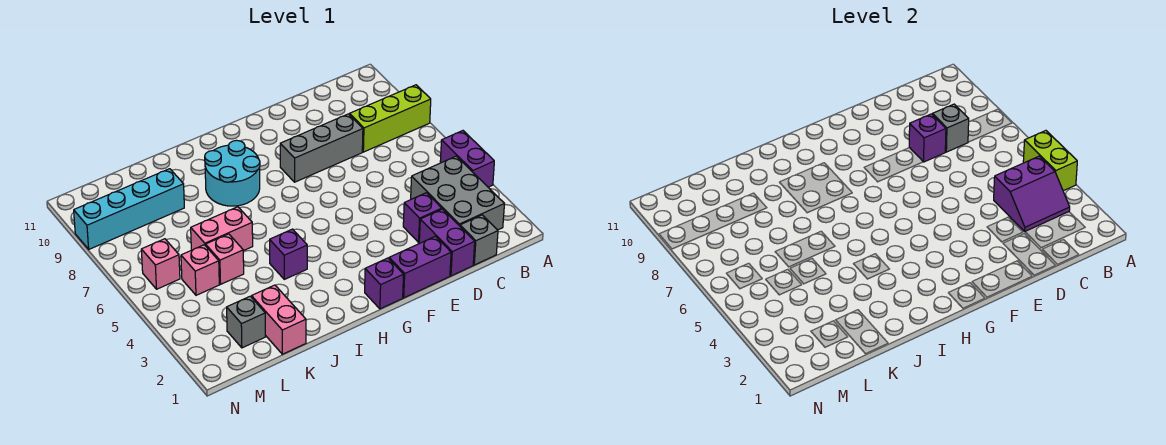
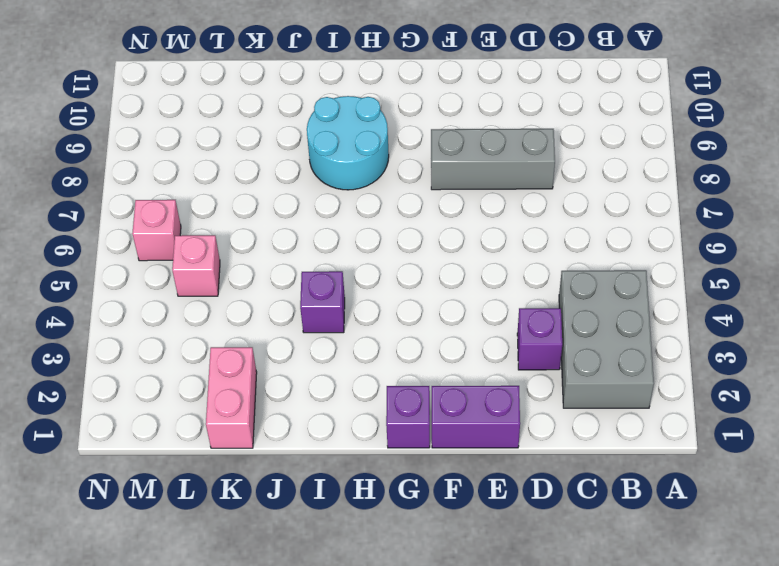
none -> purple 1x2 brick [440,131,494,187]
none -> lime 1x3 brick [349,85,431,152]
none -> grey 1x1 brick [460,215,498,265]

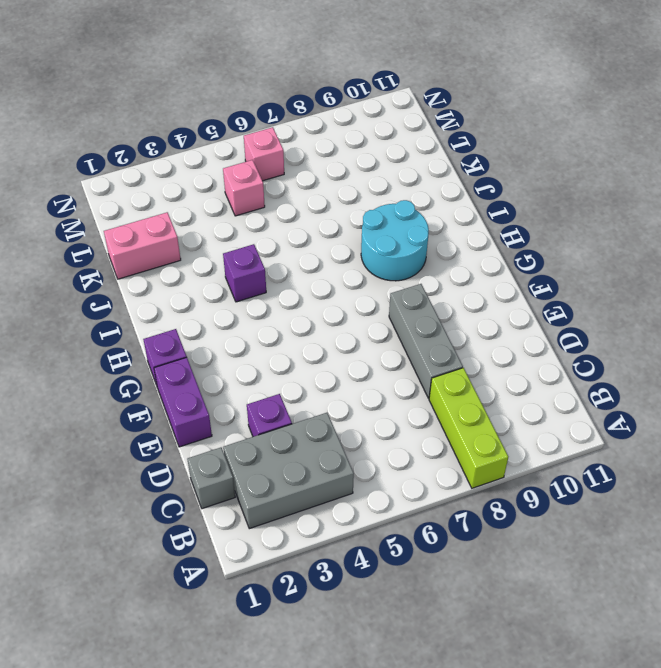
none -> purple 1x2 brick [440,131,494,187]
none -> purple 1x2 brick [419,209,475,276]
none -> pink 1x2 brick [191,207,253,251]

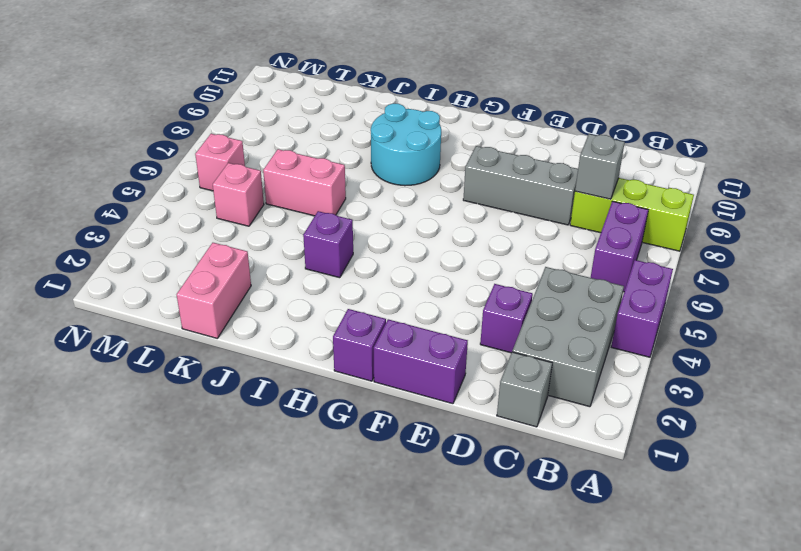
purple 1x2 brick [591,201,648,292] -> purple 1x2 brick moved to [419,209,475,276]
none -> pink 1x1 brick [206,234,244,284]
none -> cyan 1x4 brick [74,169,184,249]
none -> grey 1x1 brick [227,296,265,348]

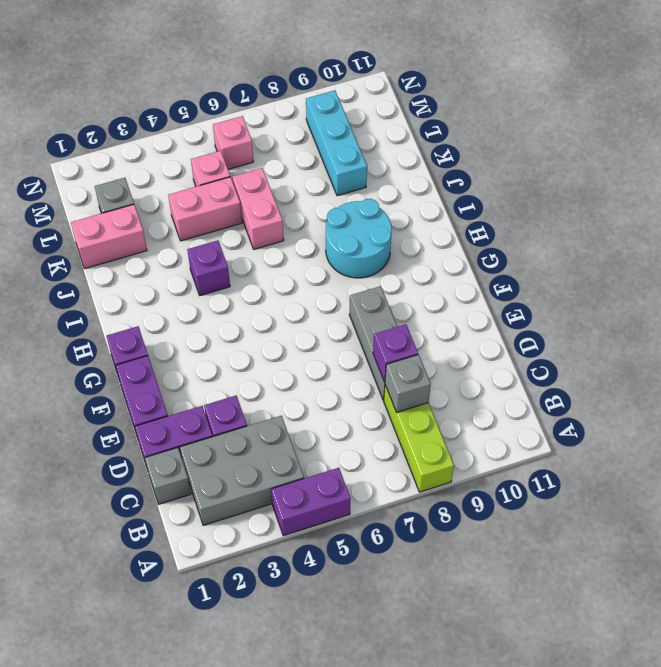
pink 1x2 brick [168,177,242,241] -> pink 1x1 brick [206,234,244,284]
cyan 1x3 brick [306,90,367,196] -> cyan 1x4 brick [74,169,184,249]
none -> lime 1x2 brick [1023,131,1077,191]
none -> purple 2x2 slope [994,156,1070,232]

